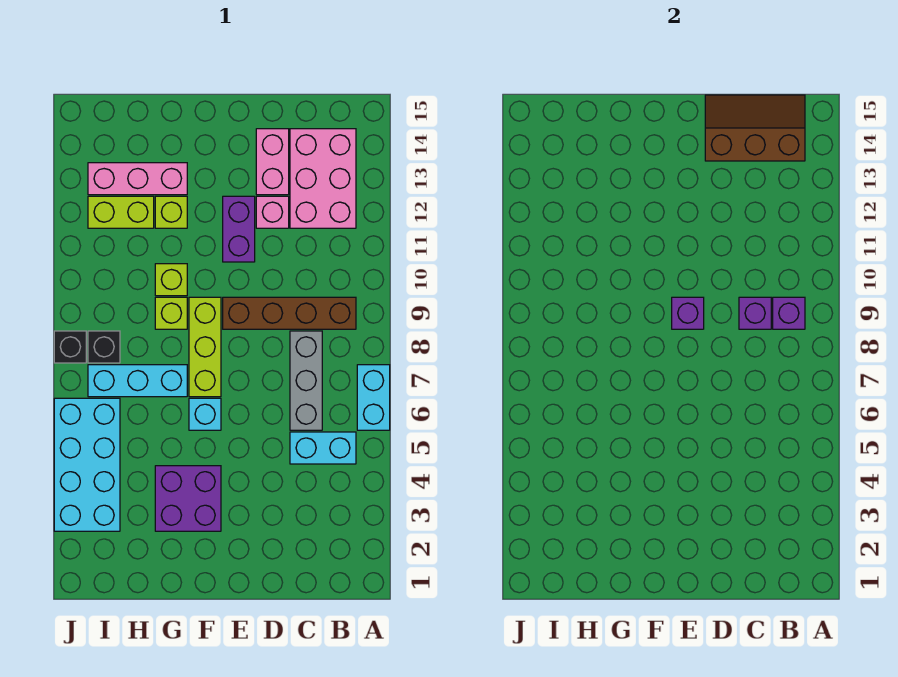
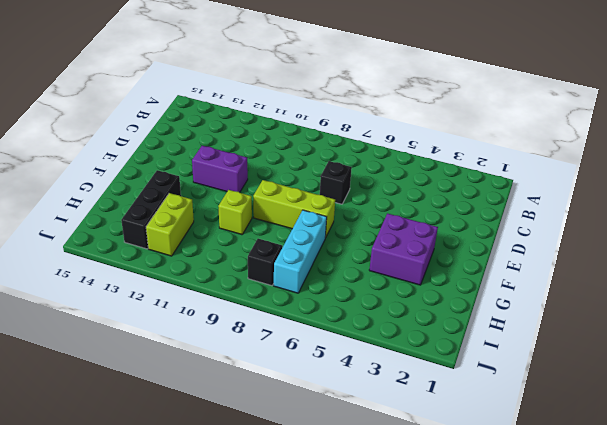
black 1x1 brick [320,161,352,204] -> black 1x1 brick moved to [54,331,86,363]
black 1x3 brick [121,170,181,249] -> pink 1x3 brick [88,163,187,195]
none -> cyan 1x2 brick [357,365,390,430]
none -> cyan 1x2 brick [290,432,356,464]
none -> brown 1x4 brick [223,297,356,329]

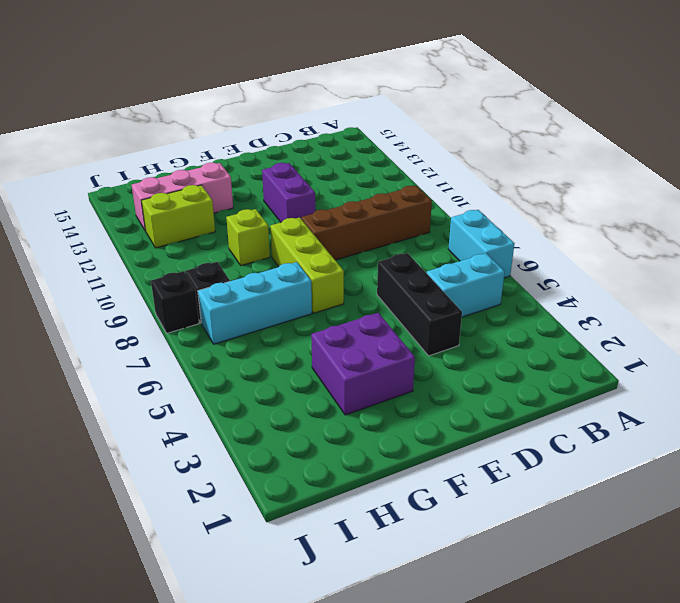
black 1x3 brick [377,253,462,356] -> none
none -> pink 2x3 brick [290,129,356,228]
none -> grey 1x3 brick [290,331,322,430]
none -> pink 1x1 brick [256,196,289,228]

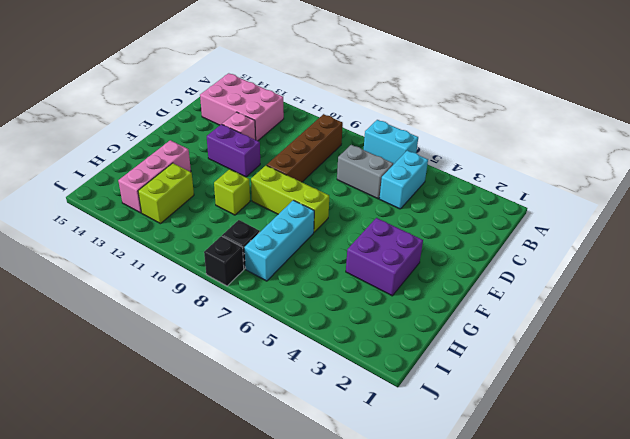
grey 1x2 brick [337,145,393,199] -> grey 1x3 brick [290,331,322,430]
none -> pink 1x2 brick [256,129,289,195]
none -> cyan 1x1 brick [189,398,221,430]
none -> lime 1x1 brick [155,297,187,329]

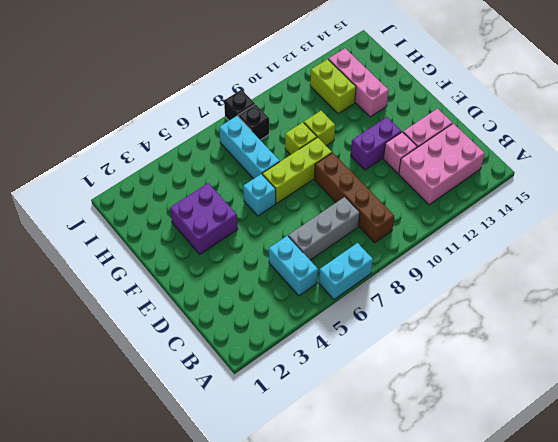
none -> lime 1x1 brick [155,196,187,228]
none -> cyan 2x4 brick [54,398,120,531]
none -> purple 1x1 brick [773,297,805,329]

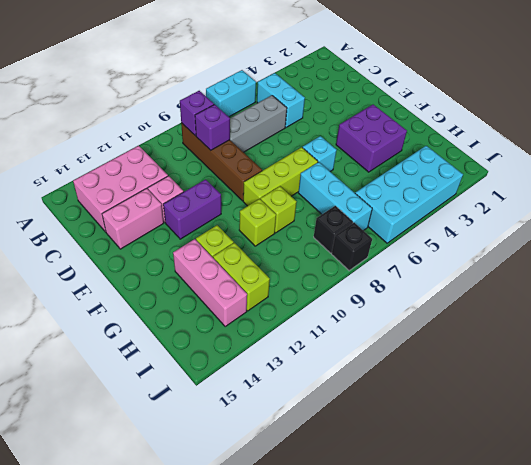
none -> brown 2x3 slope [705,95,805,161]
none -> purple 1x1 brick [672,297,704,329]

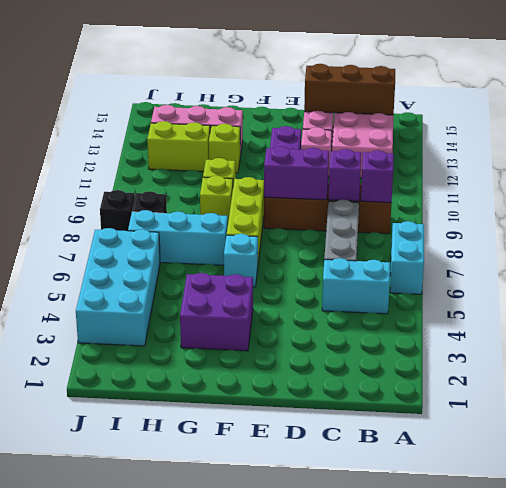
purple 1x2 brick [264,146,329,200] -> purple 1x1 brick [672,297,704,329]

